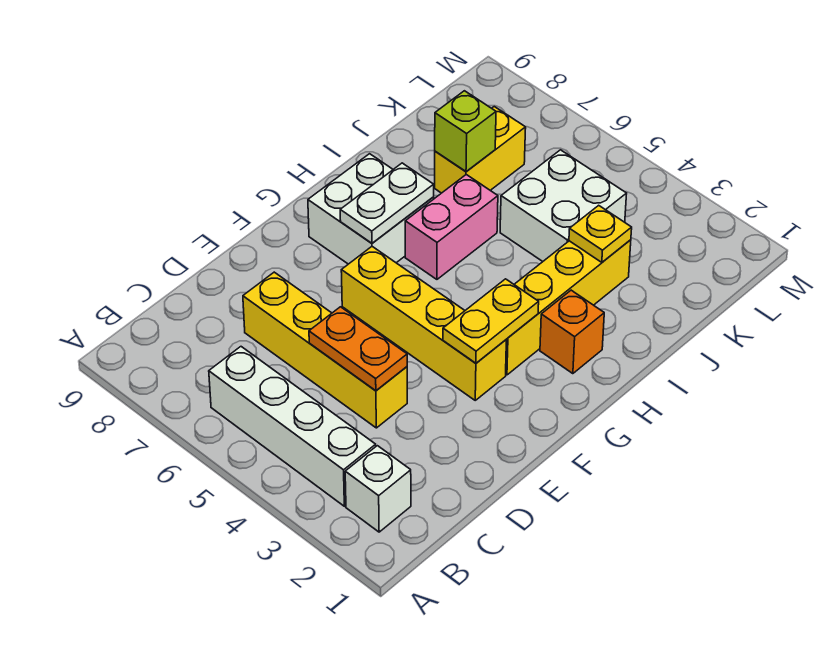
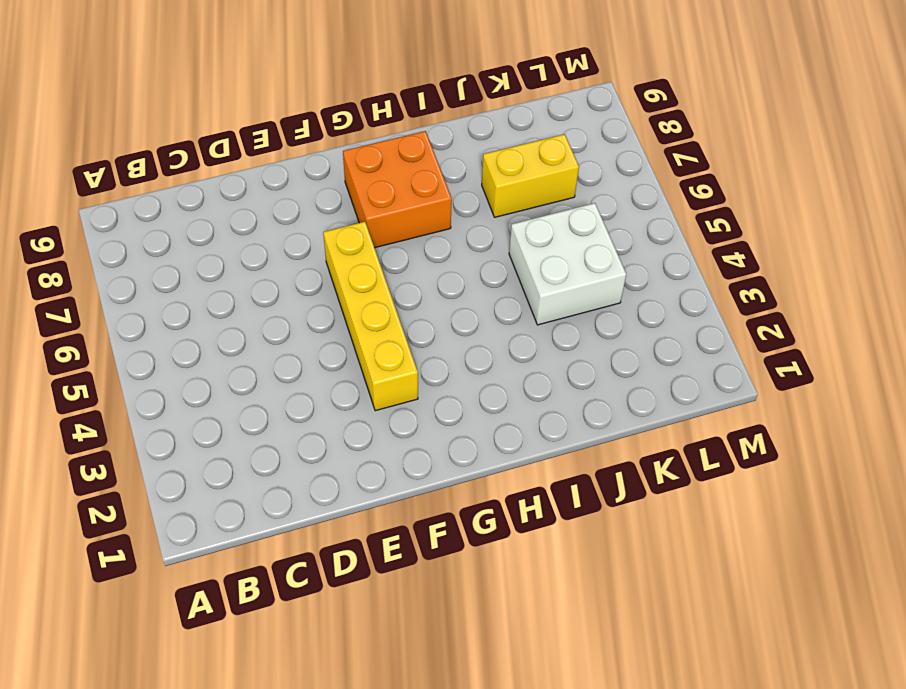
orange 2x2 brick [343,131,452,248] -> white 2x2 brick [308,154,434,264]
none -> white 1x1 brick [345,446,411,532]
none -> white 1x4 brick [209,347,376,506]
none -> yellow 1x4 brick [243,272,407,428]

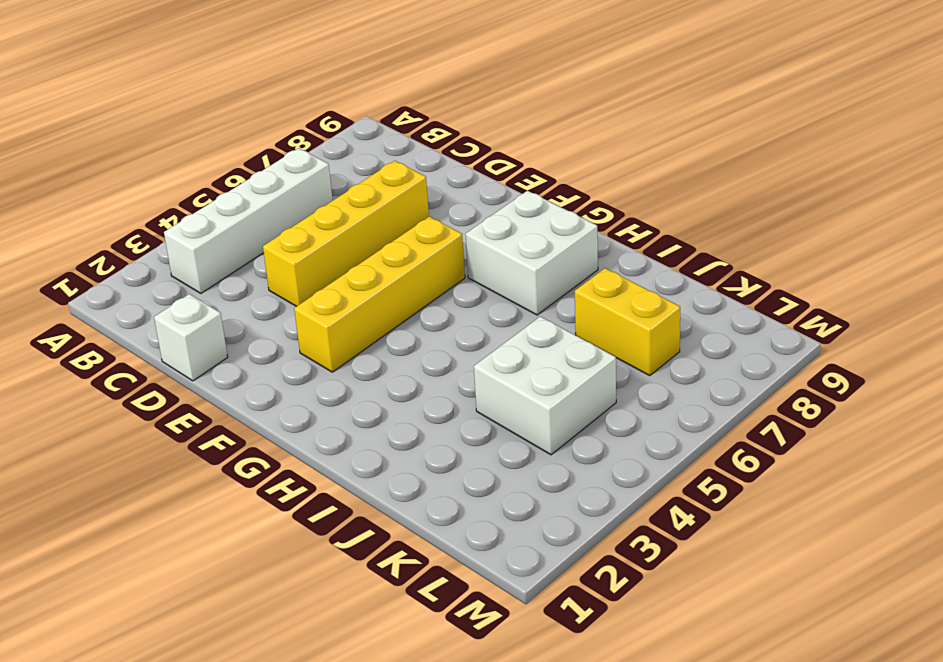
white 1x1 brick [154,294,228,381] -> white 1x1 brick moved to [345,446,411,532]
none -> yellow 1x4 brick [506,240,631,375]
none -> orange 1x1 brick [540,290,604,374]
none -> pink 1x2 brick [405,175,498,279]

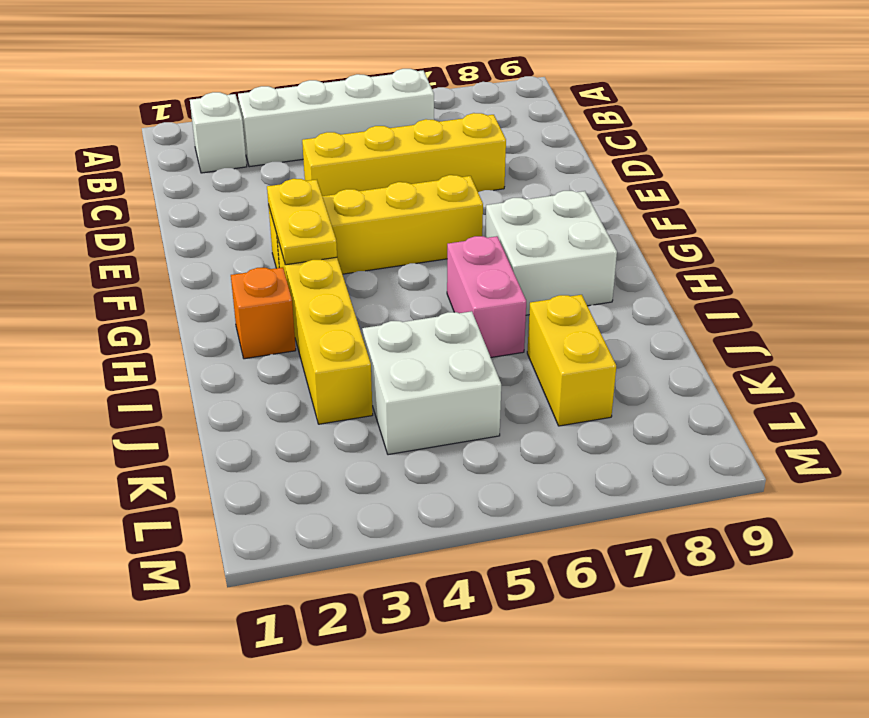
none -> orange 1x2 plate [309,307,407,391]
none -> white 1x2 plate [340,163,434,243]
none -> yellow 1x1 plate [569,205,632,262]

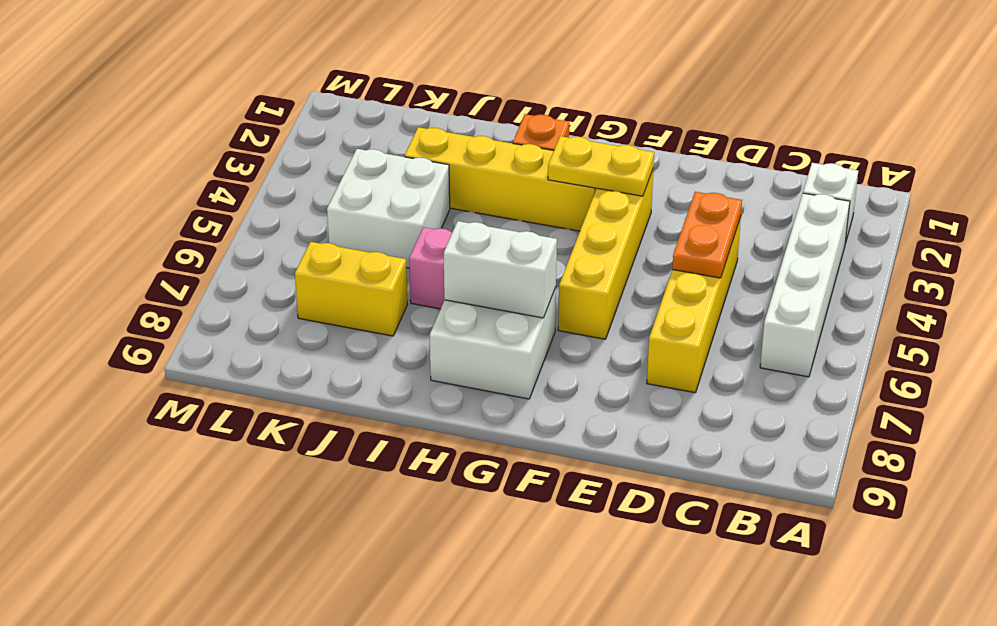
white 1x2 brick [444,221,557,318] -> white 1x2 plate [340,163,434,243]
none -> yellow 1x1 plate [569,205,632,262]
none -> lime 1x1 brick [435,91,496,172]

